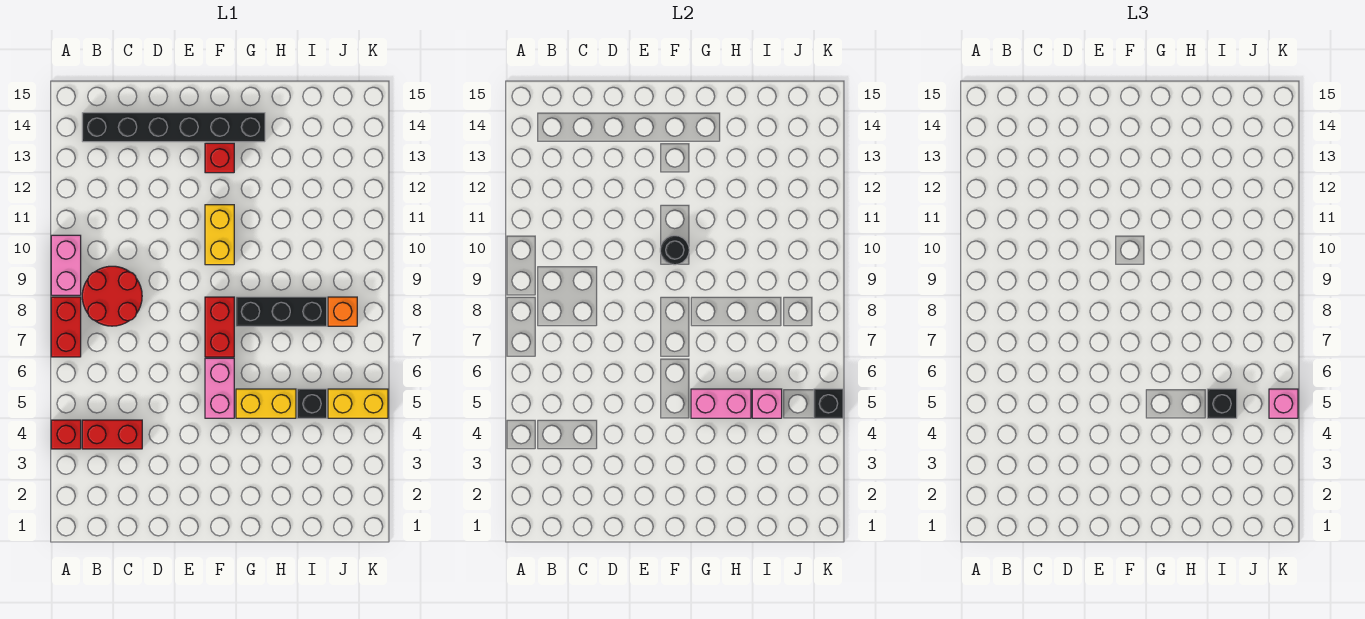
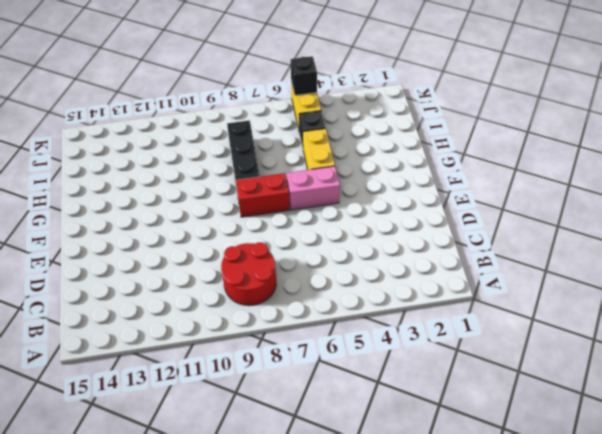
none -> red 1x1 brick [51,420,81,449]
none -> red 1x2 brick [51,297,81,357]
none -> pink 1x2 brick [51,235,81,295]

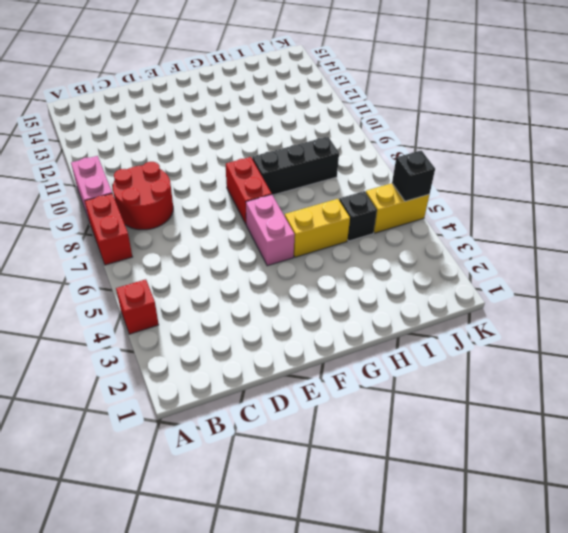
none -> red 1x2 brick [82,420,142,449]
none -> black 1x6 brick [82,113,265,142]
none -> yellow 1x2 brick [205,205,234,265]

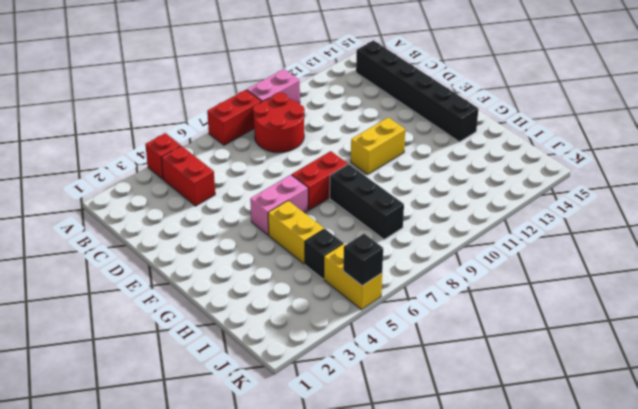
none -> red 1x1 brick [205,143,234,173]
none -> orange 1x1 brick [328,297,357,326]
none -> black 1x1 round brick [660,236,689,265]

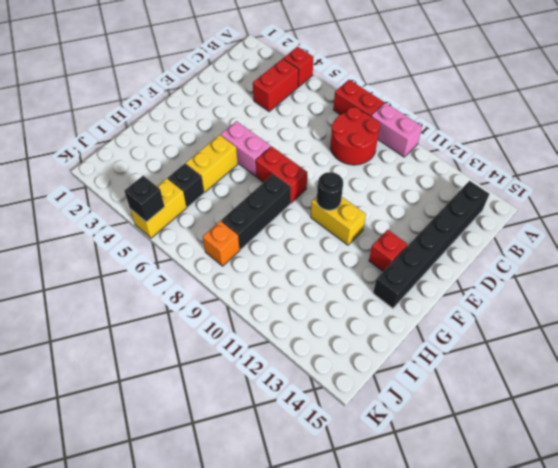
none -> pink 1x2 brick [691,389,751,418]
none -> pink 1x1 brick [752,389,782,418]
none -> black 1x1 brick [1207,389,1237,418]

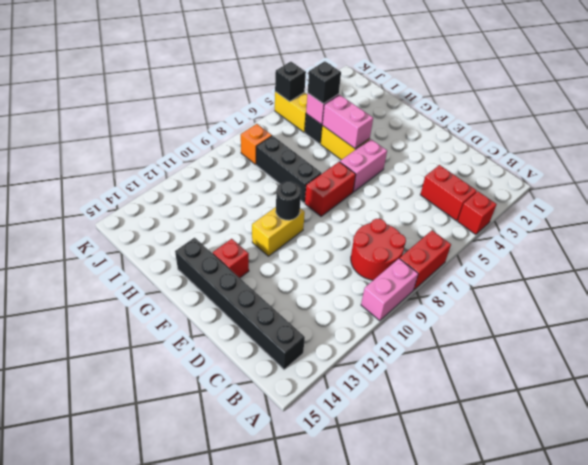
none -> pink 1x1 brick [1269,389,1298,418]

